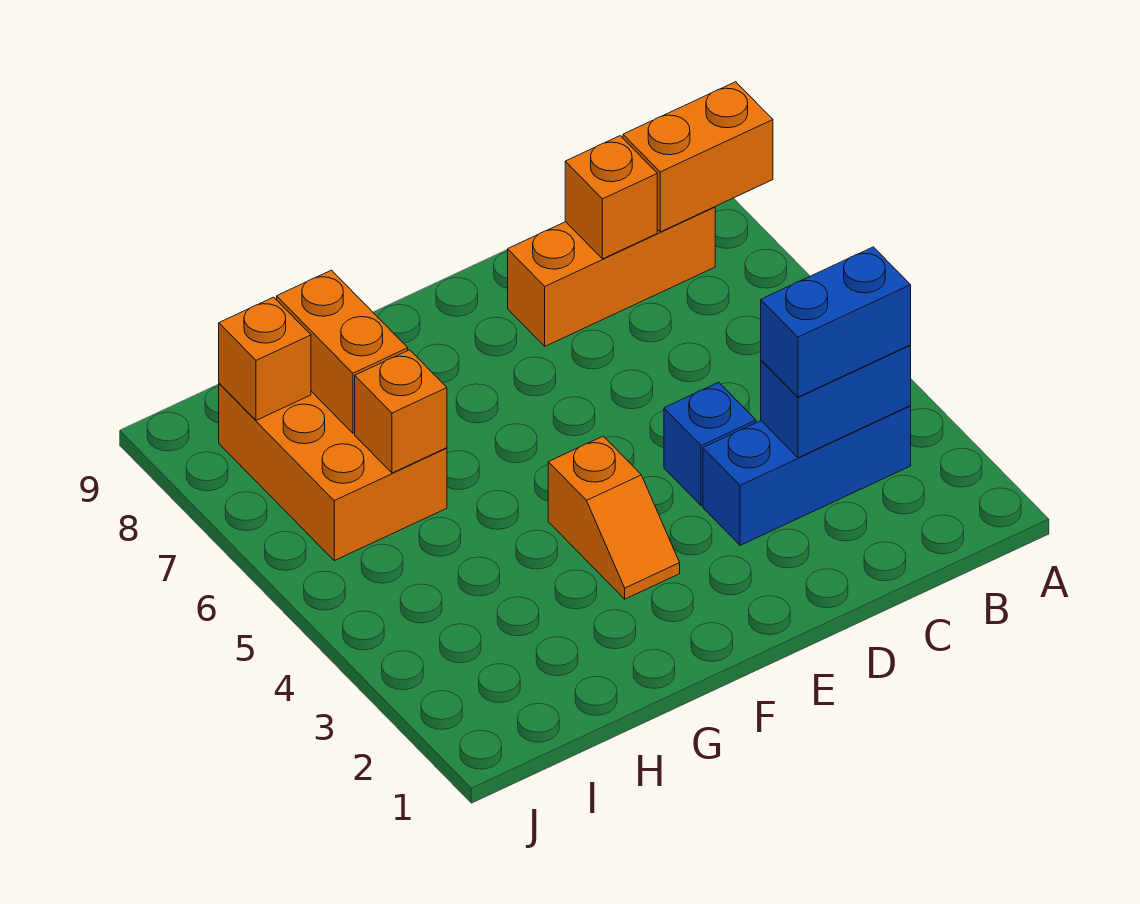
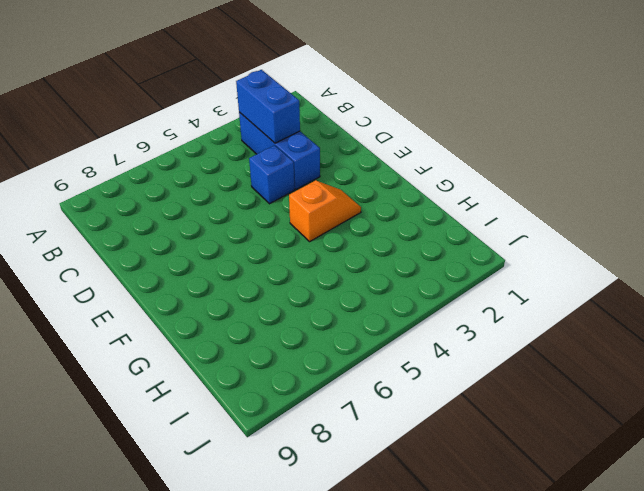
none -> orange 1x3 brick [508,207,715,346]
none -> orange 2x3 brick [219,383,447,561]
none -> orange 1x2 brick [623,82,773,232]

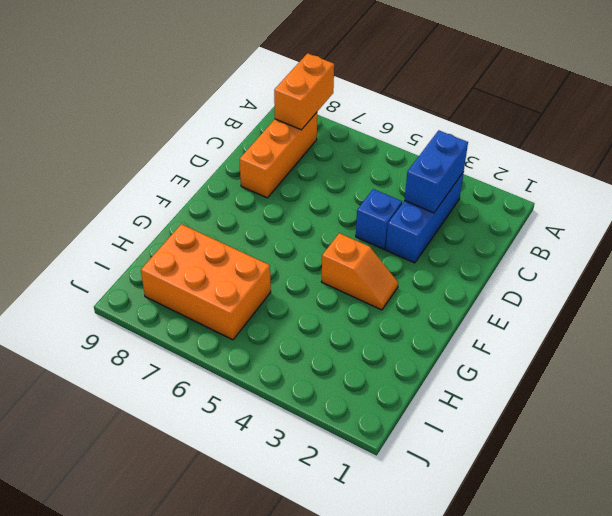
none -> orange 1x1 brick [565,136,657,259]
none -> orange 1x1 brick [355,350,447,473]
none -> orange 1x2 brick [277,270,408,433]

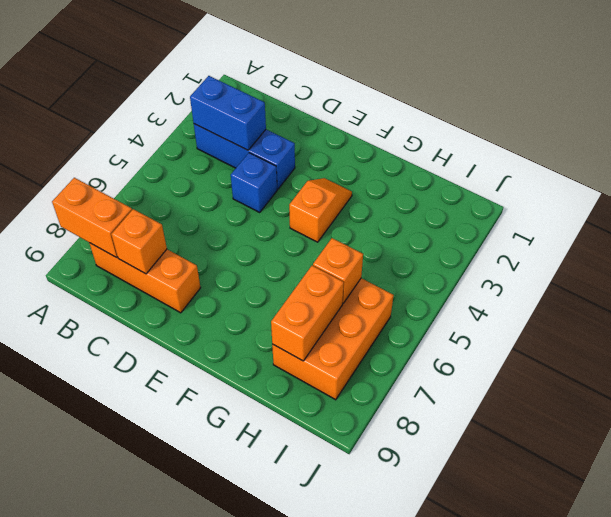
none -> orange 1x1 brick [219,297,311,420]
none -> blue 1x2 brick [761,247,911,397]

